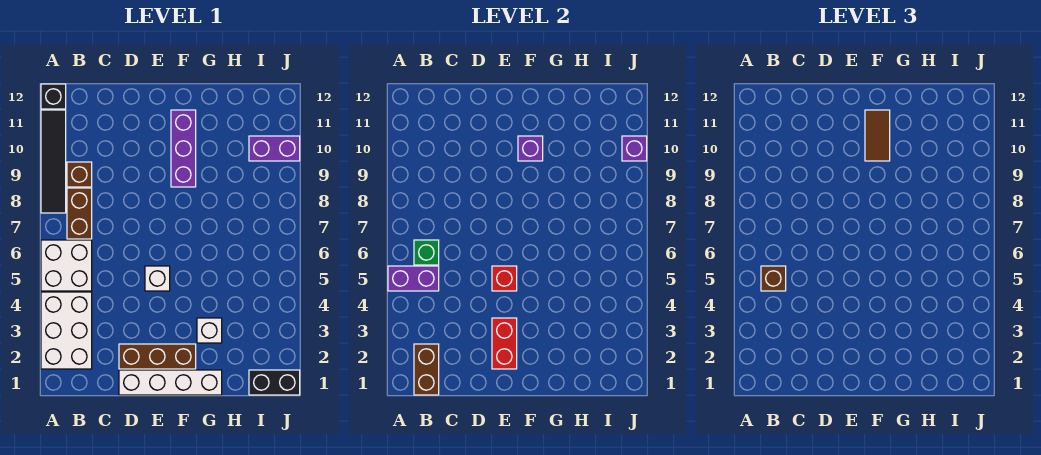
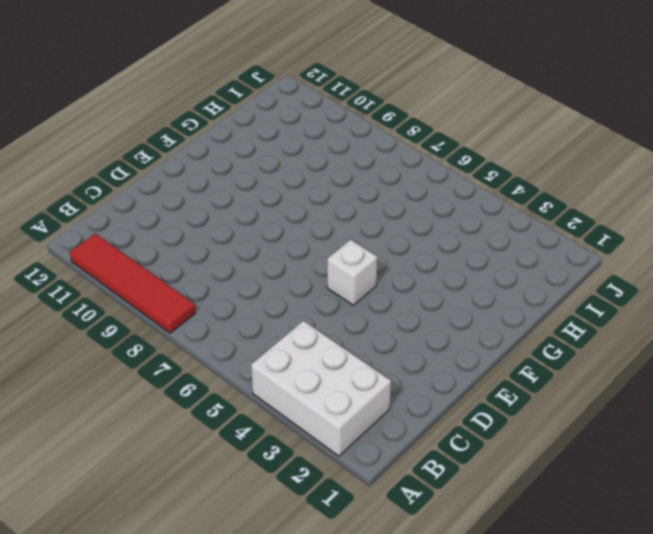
red 1x4 tile [70,234,195,333] -> black 1x4 tile [41,110,66,213]
none -> white 2x2 brick [41,240,92,291]
none -> black 1x1 brick [41,84,66,109]
none -> brown 1x2 brick [67,188,92,239]

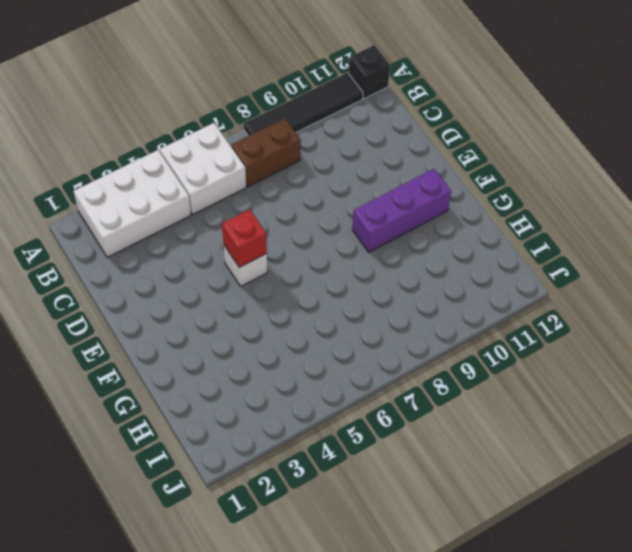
none -> brown 1x1 brick [67,162,92,187]
none -> white 1x4 brick [119,370,222,395]
none -> brown 1x3 brick [119,344,196,369]

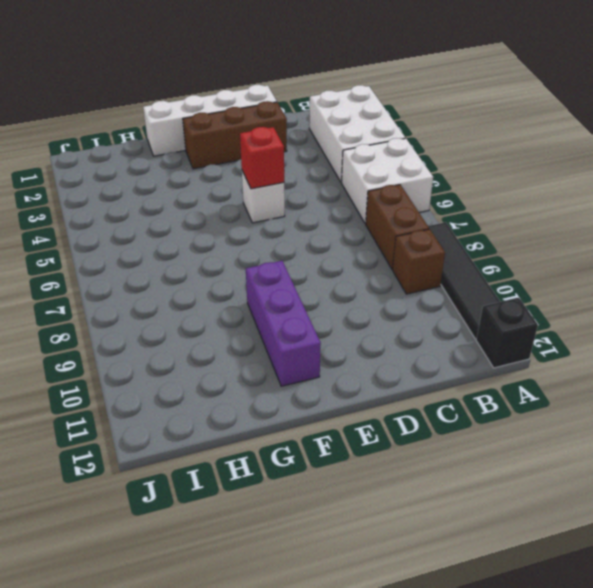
none -> white 1x1 brick [197,318,222,343]
none -> black 1x2 brick [249,370,300,395]
none -> purple 1x2 brick [249,136,300,161]

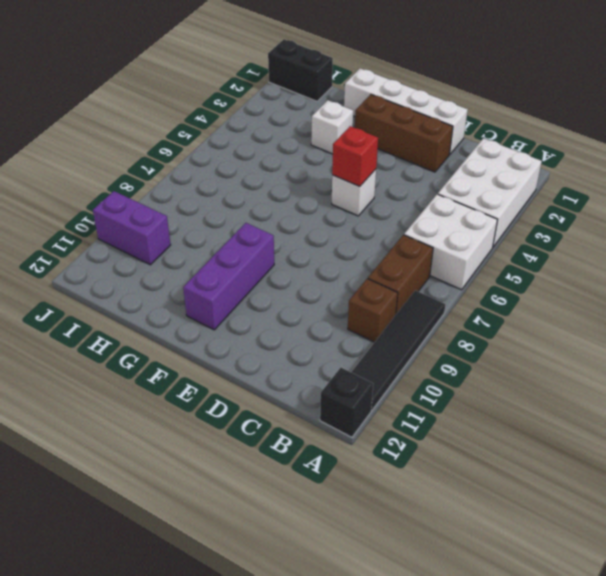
none -> purple 1x2 brick [388,266,439,291]
none -> brown 1x2 brick [414,344,439,395]
none -> green 1x1 brick [414,240,439,265]

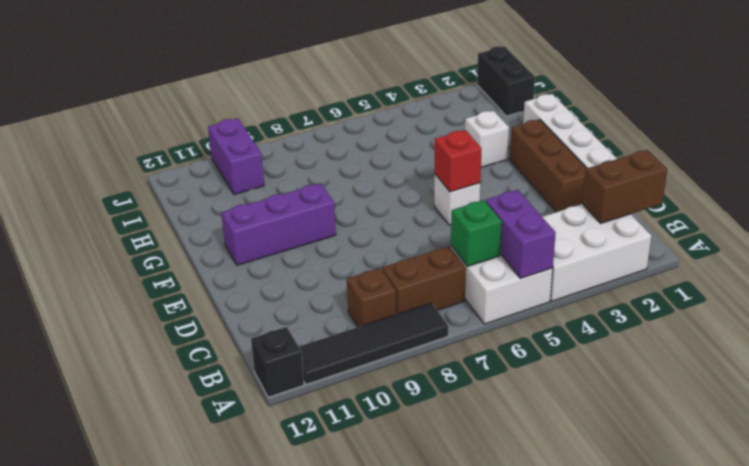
none -> red 1x2 brick [492,318,517,369]
none -> purple 1x1 brick [518,136,543,161]
none -> purple 1x1 brick [622,136,647,161]

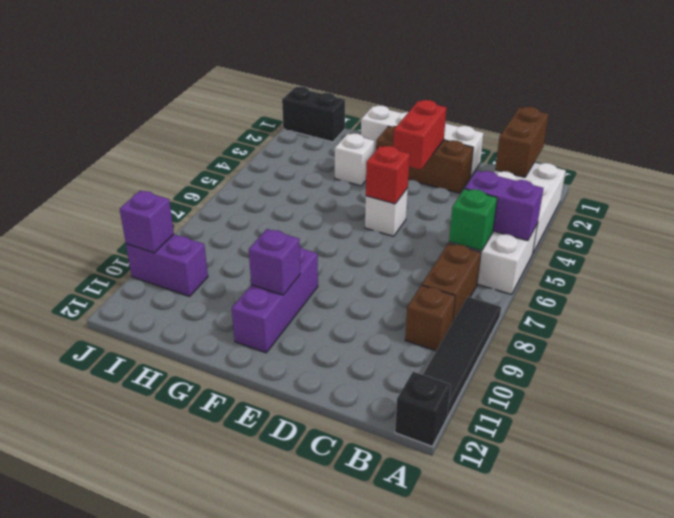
none -> brown 1x1 brick [761,266,786,291]
none -> brown 1x2 tile [865,110,890,161]

